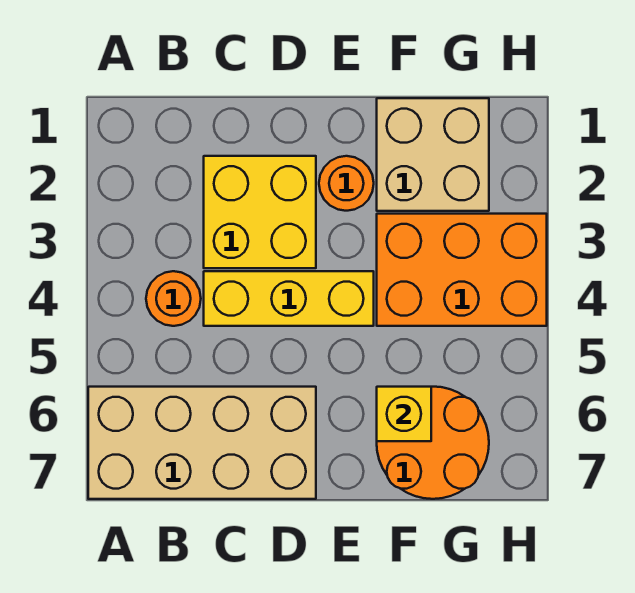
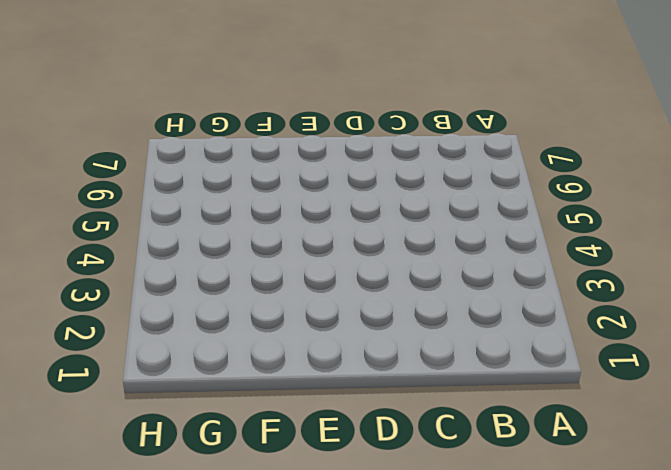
none -> tan 2x4 brick [88,387,316,499]
none -> orange 1x1 round brick [146,271,201,326]

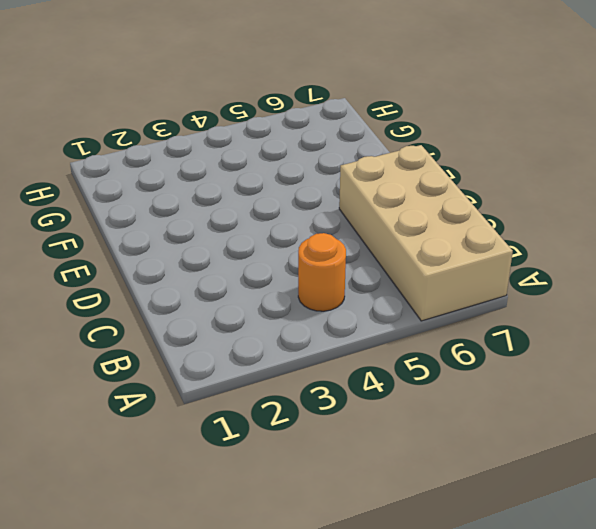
none -> yellow 2x2 brick [204,156,316,268]
none -> yellow 1x3 brick [204,271,374,326]

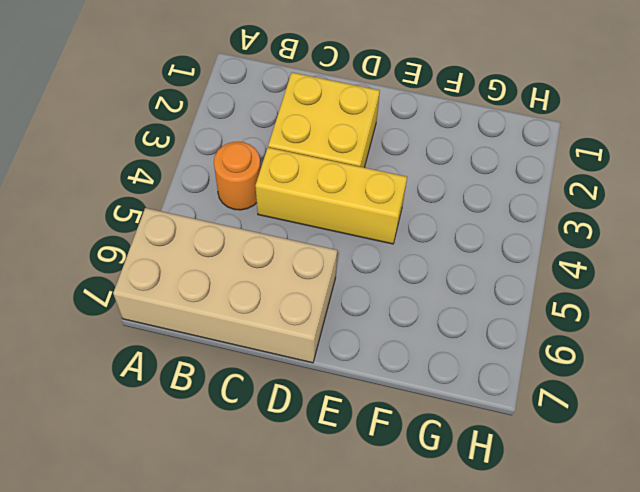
none -> orange 1x1 round brick [319,156,374,211]
none -> tan 2x2 brick [377,98,489,211]

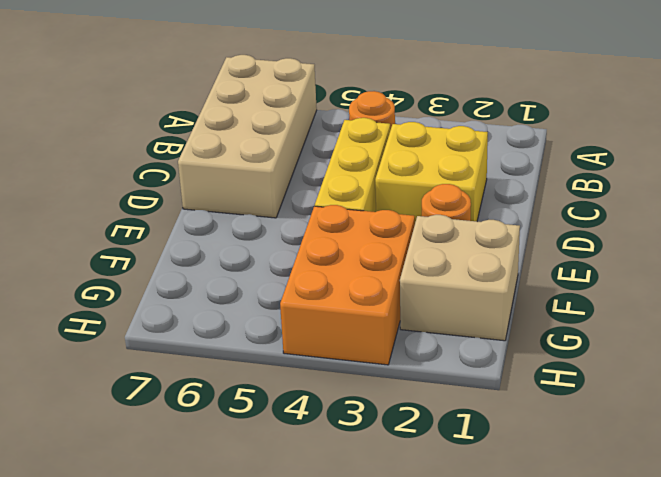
none -> orange 2x2 round brick [377,387,489,499]
none -> yellow 1x1 brick [377,387,431,441]

